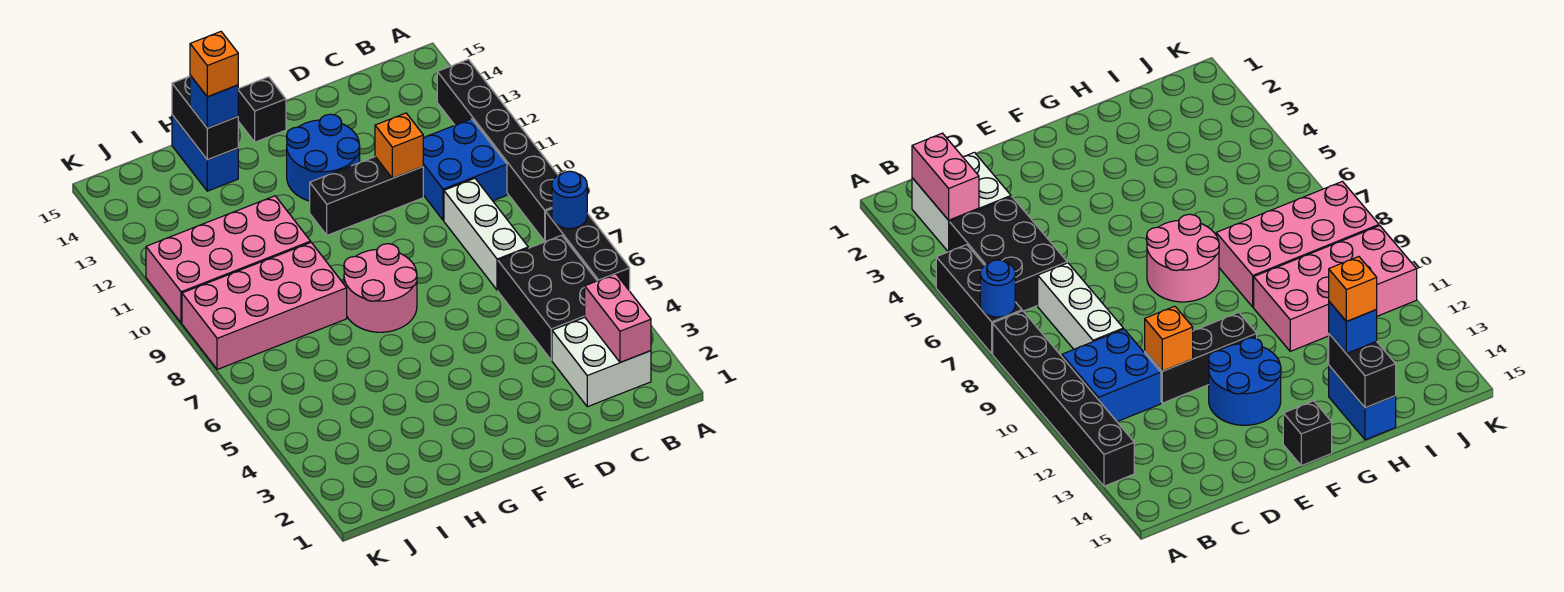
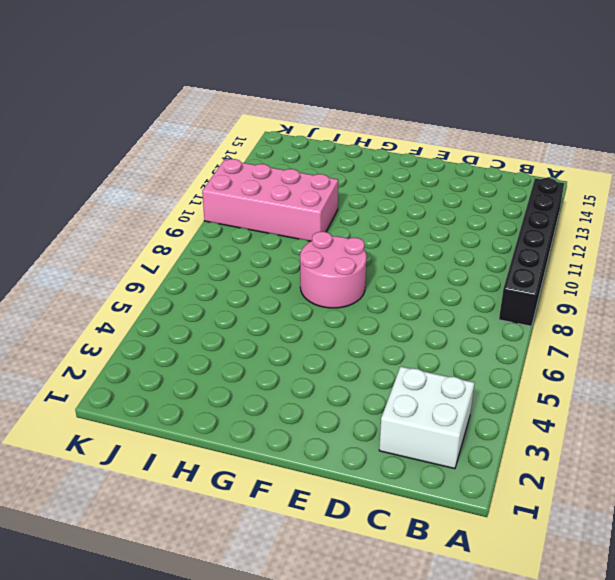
none -> black 1x3 brick [545,209,630,291]
none -> black 2x3 brick [498,235,597,360]
none -> blue 2x2 brick [423,119,507,220]

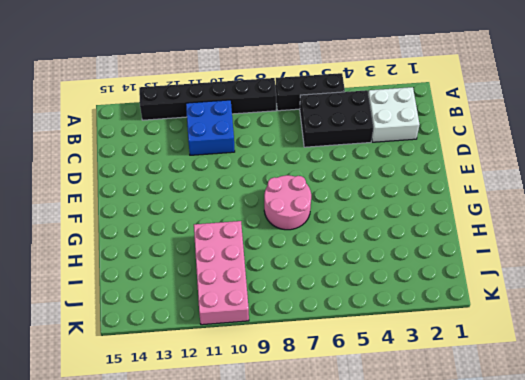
none -> white 1x3 brick [444,178,528,290]
none -> black 1x3 brick [310,157,423,235]
none -> blue 2x2 round brick [287,114,360,201]

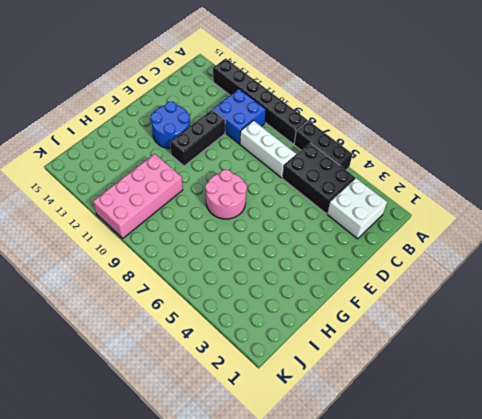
none -> black 1x1 brick [238,77,286,142]
none -> pink 2x4 brick [182,243,347,370]
none -> blue 1x2 brick [172,115,238,191]

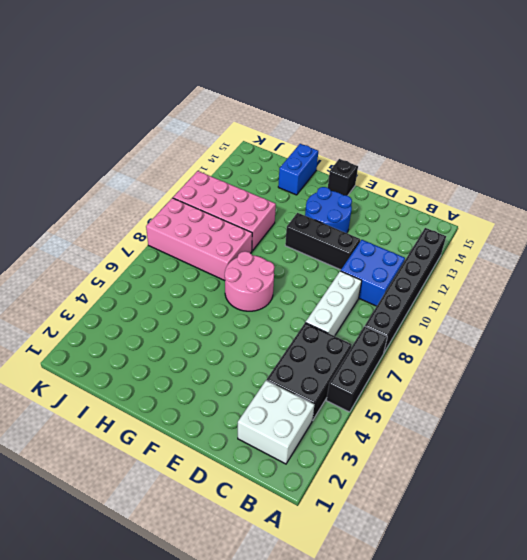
none -> blue 1x1 round brick [552,171,587,229]
none -> pink 1x2 brick [585,274,651,362]
none -> orange 1x1 brick [375,113,423,178]

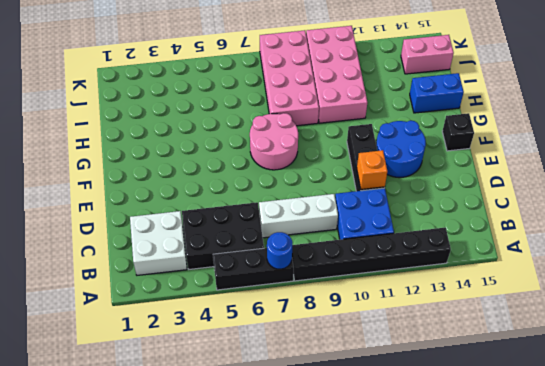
pink 1x2 brick [401,35,454,74] -> pink 1x2 brick moved to [585,274,651,362]
none -> black 1x2 brick [172,76,238,160]
none -> blue 1x1 brick [190,75,238,128]
none -> orange 1x1 brick [190,32,238,97]

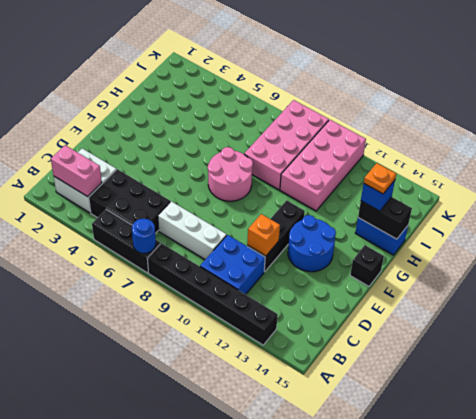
orange 1x1 plate [364,163,396,194] -> orange 1x1 brick [190,32,238,97]

